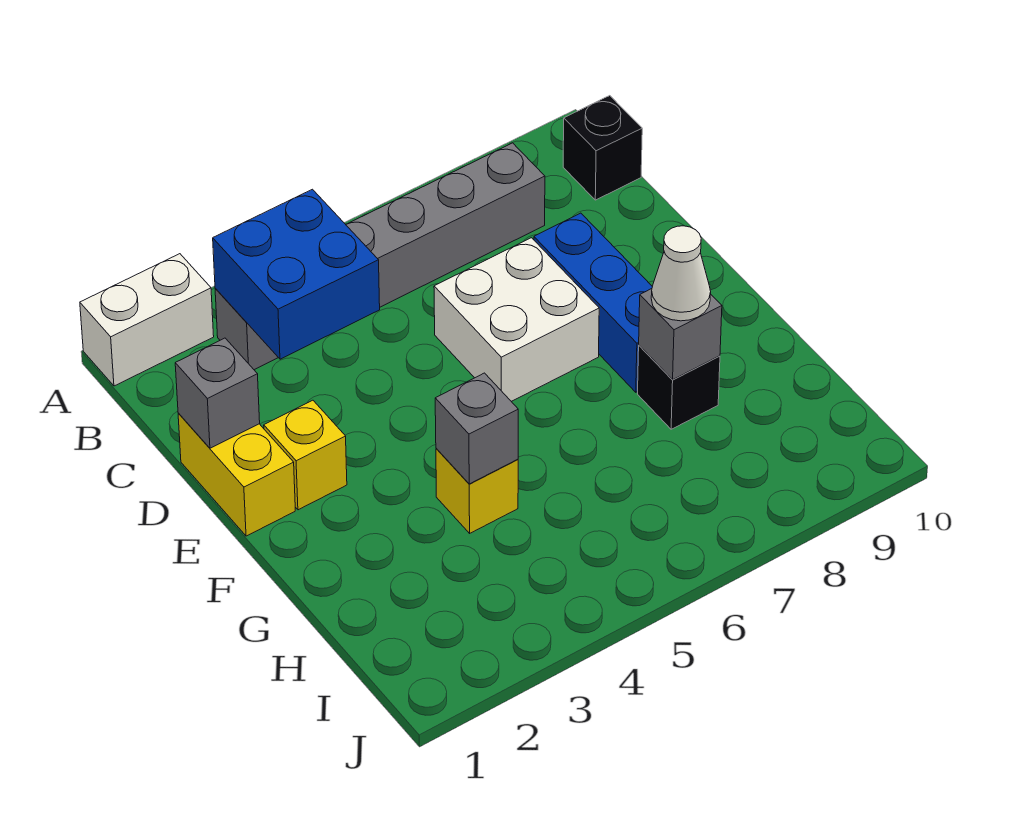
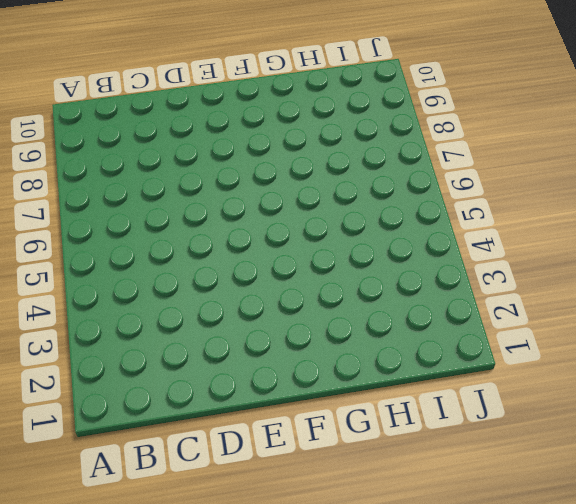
none -> white 1x2 brick [80,254,214,386]
none -> grey 1x6 brick [215,143,545,370]
none -> black 1x1 brick [563,96,642,200]

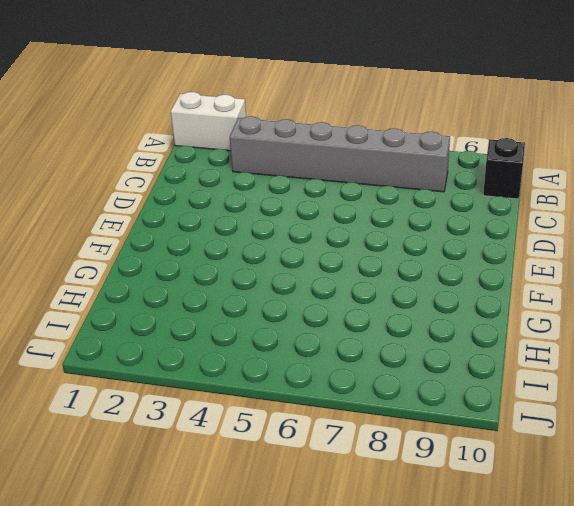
none -> yellow 1x2 brick [178,413,295,536]
none -> white 2x2 brick [434,238,599,401]
none -> blue 1x3 brick [534,213,652,392]

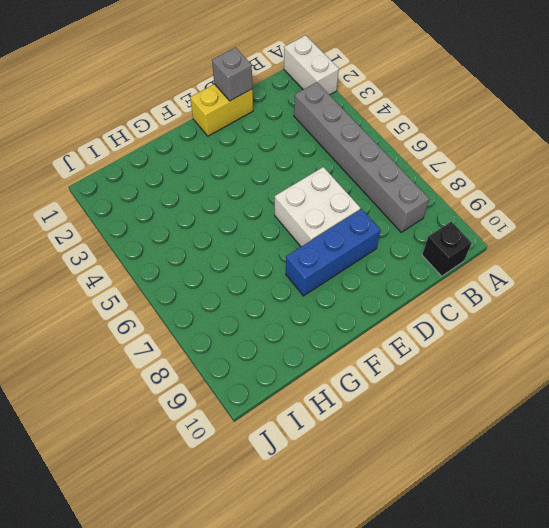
none -> yellow 1x1 brick [264,400,347,510]
none -> yellow 1x1 brick [436,448,518,533]
none -> black 1x1 brick [638,346,720,429]

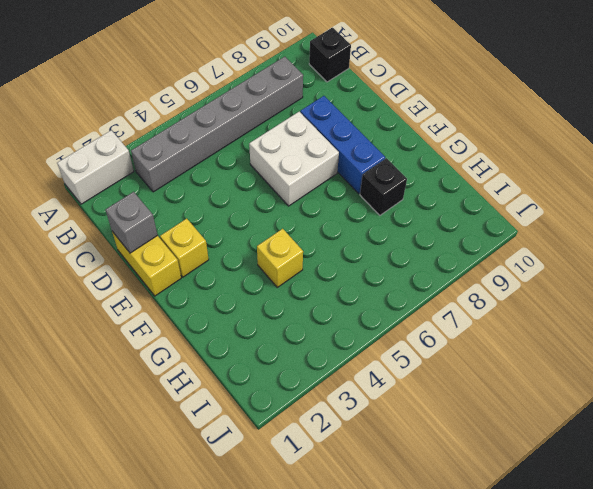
none -> blue 2x2 brick [213,189,380,359]
none -> grey 1x1 brick [435,373,518,484]
none -> grey 1x1 brick [639,289,722,379]

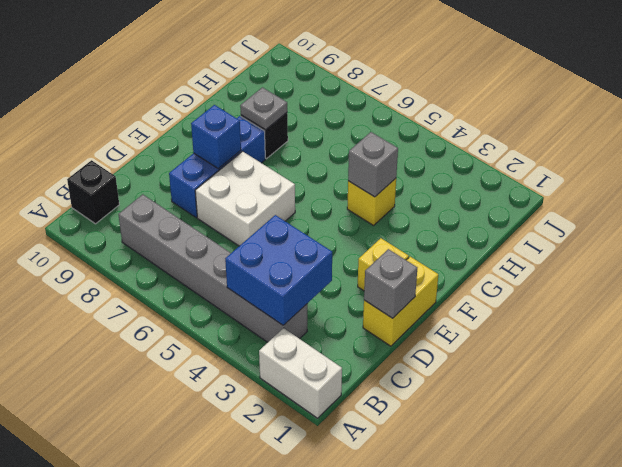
blue 1x1 brick [191,105,241,169] -> none
grey 1x1 plate [240,87,287,130] -> grey 1x1 brick [639,289,722,379]
none -> white 1x1 cone [651,226,711,321]

